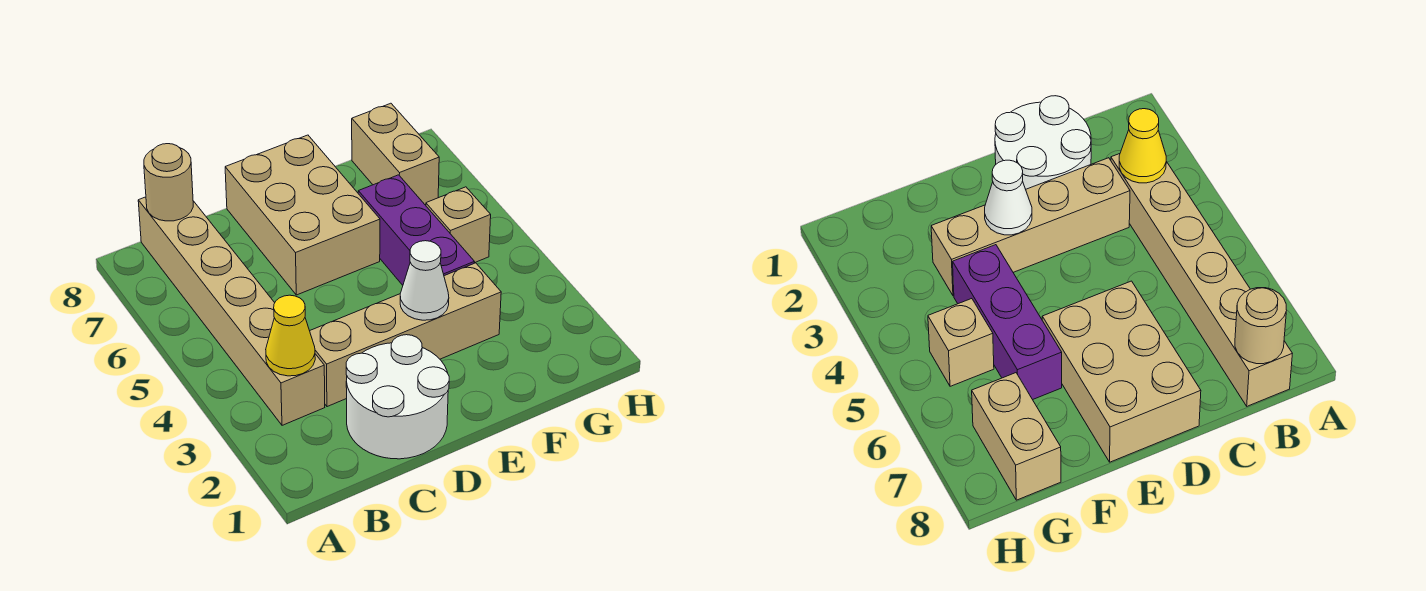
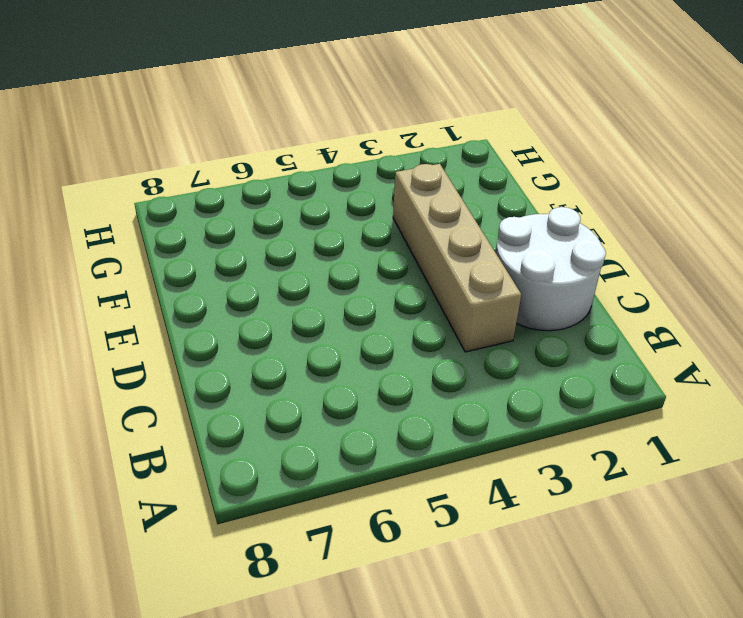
none -> tan 1x6 brick [138,197,325,425]
none -> tan 2x3 brick [225,135,380,295]

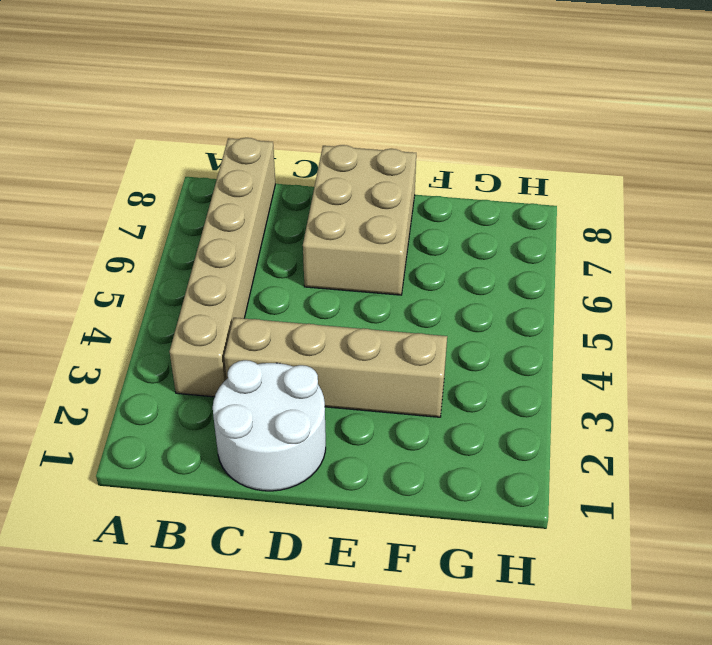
none -> purple 1x3 brick [358,175,474,285]
none -> tan 1x1 brick [426,187,491,263]

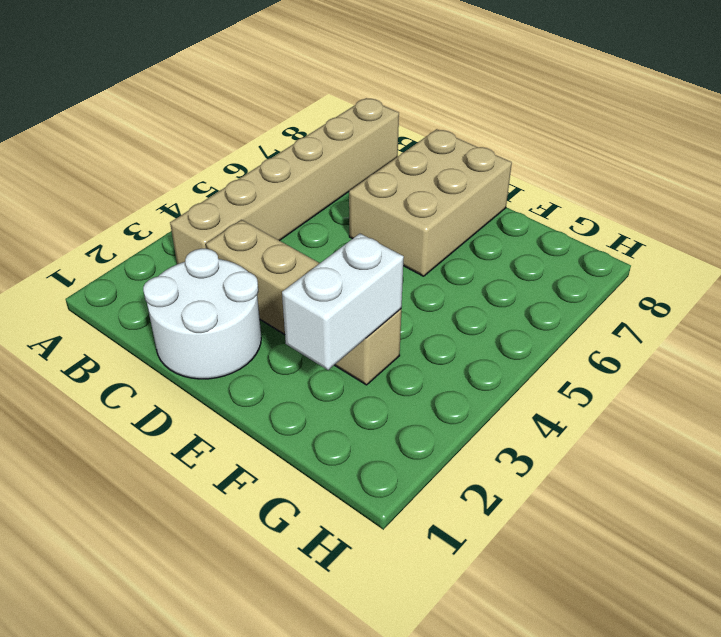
white 1x2 brick [282,234,404,370] -> none
none -> purple 1x3 brick [358,175,474,285]
none -> tan 1x1 brick [426,187,491,263]

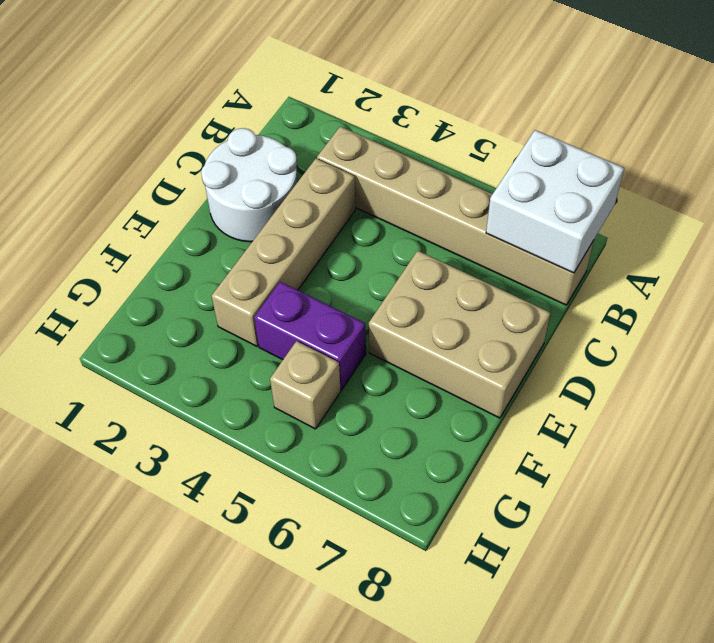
white 2x2 brick [486,130,624,273] -> tan 1x1 round brick [144,144,193,221]
purple 1x2 brick [254,282,366,390] -> purple 1x3 brick [358,175,474,285]
none -> tan 1x2 brick [352,103,439,205]
none -> yellow 1x1 cone [266,295,315,376]

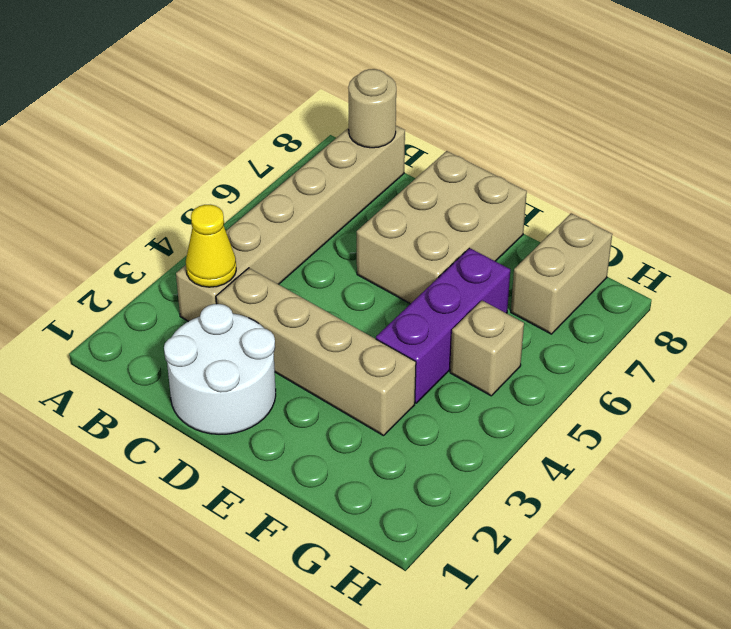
none -> white 1x1 cone [400,241,449,320]

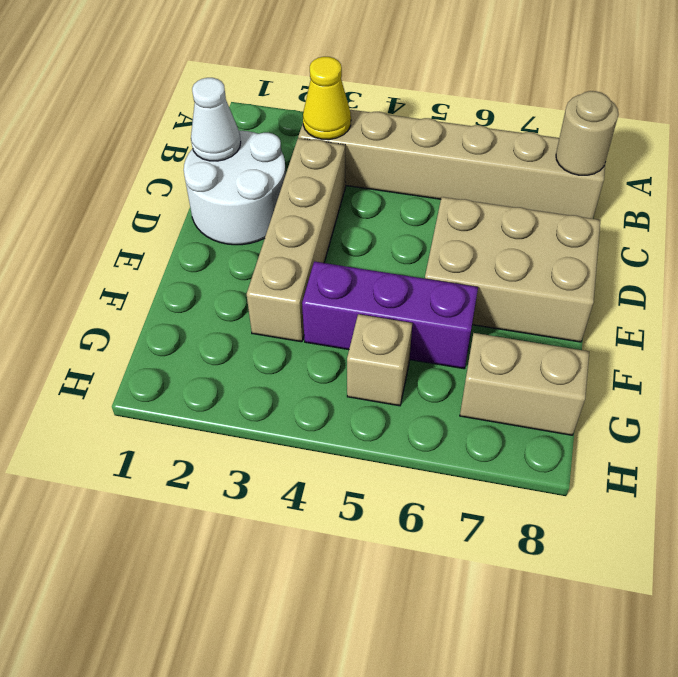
white 1x1 cone [191,78,241,161] -> white 1x1 cone moved to [400,241,449,320]

